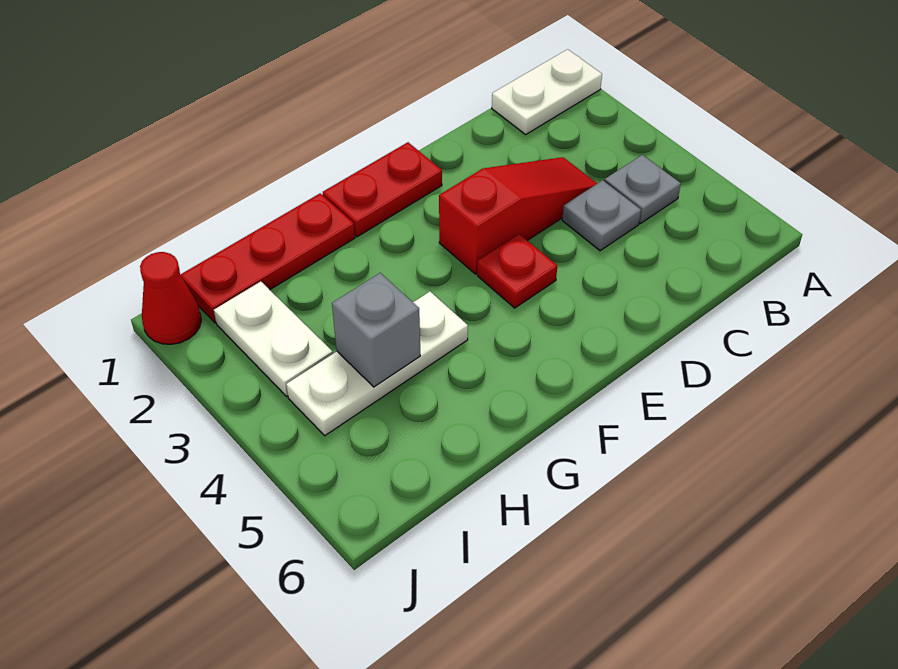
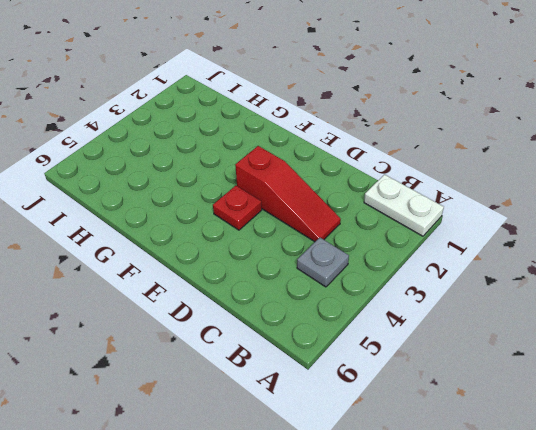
none -> grey 1x1 plate [562,180,641,251]
none -> red 1x2 plate [323,142,442,237]

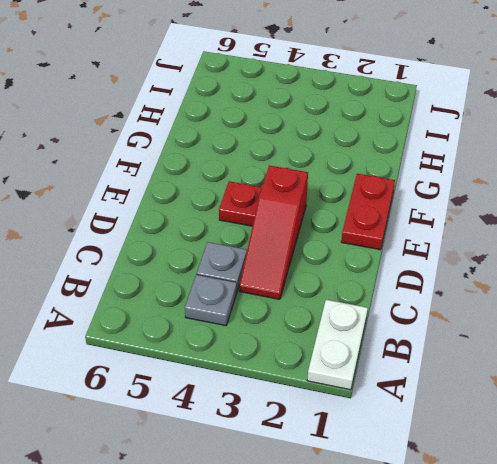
none -> red 1x3 plate [180,193,355,323]
none -> white 1x3 plate [286,292,468,436]

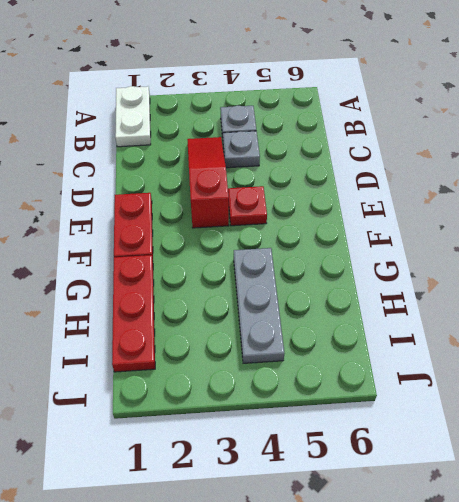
grey 1x3 plate [234,248,284,363] -> white 1x3 plate [286,292,468,436]
none -> white 1x2 plate [214,282,333,396]
none -> red 1x1 cone [140,252,201,344]

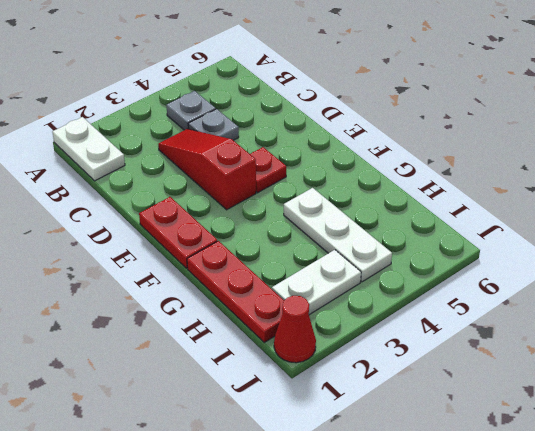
none -> grey 1x1 brick [332,273,420,387]

